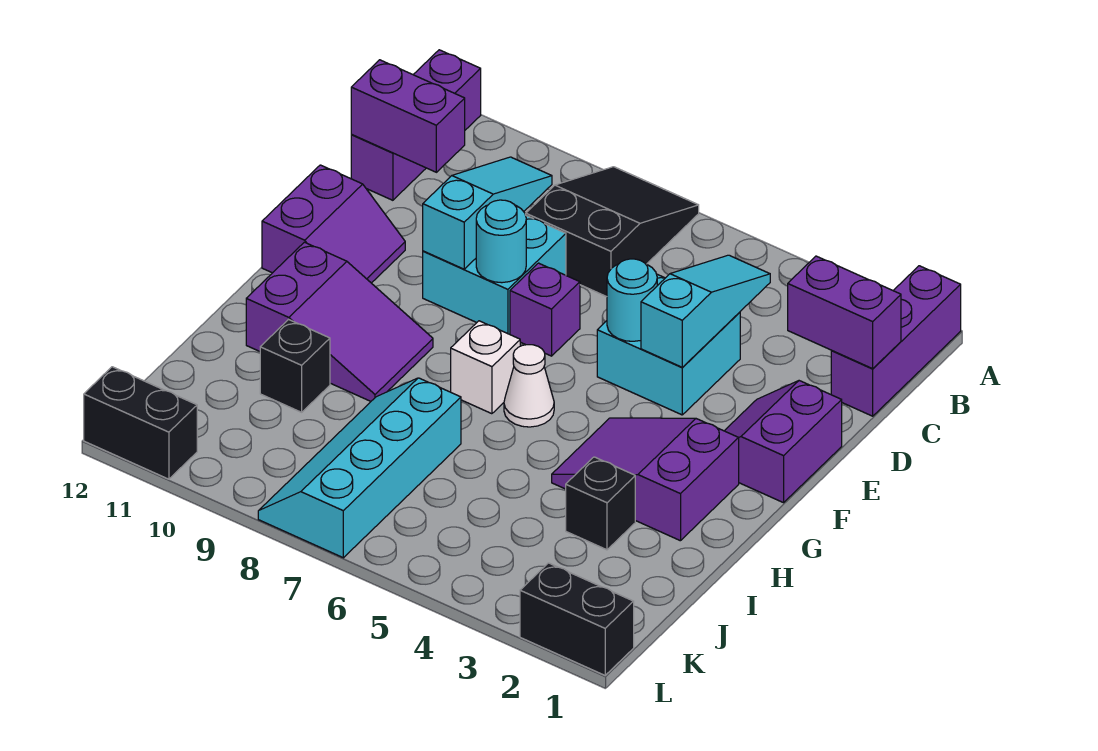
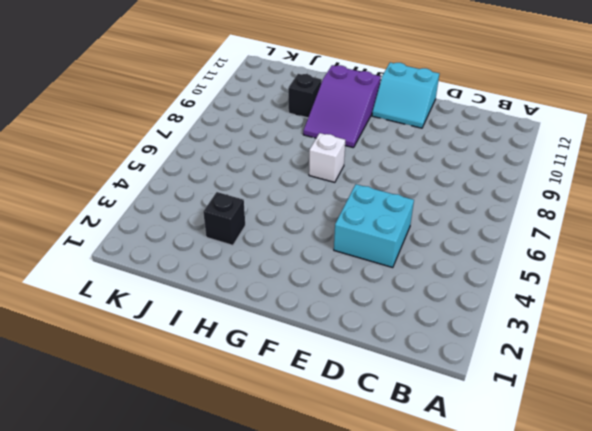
cyan 2x2 slope [372,63,439,128] -> purple 2x2 slope [262,165,405,283]
none -> purple 1x3 brick [831,266,961,416]
none -> black 2x3 slope [526,167,699,297]
none -> purple 1x3 brick [351,50,481,200]

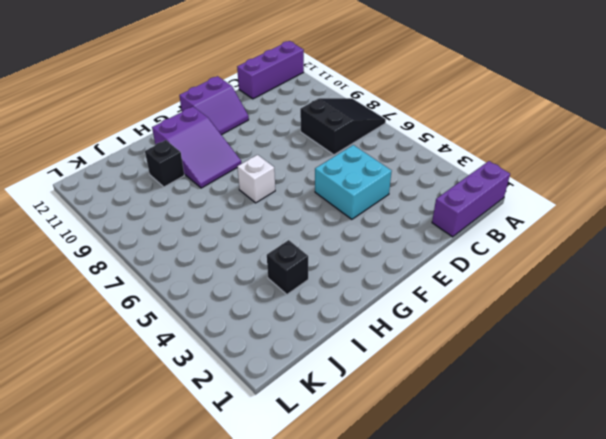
none -> cyan 2x2 brick [423,216,566,334]
none -> purple 2x2 slope [725,381,842,503]
none -> purple 1x1 brick [510,263,580,356]

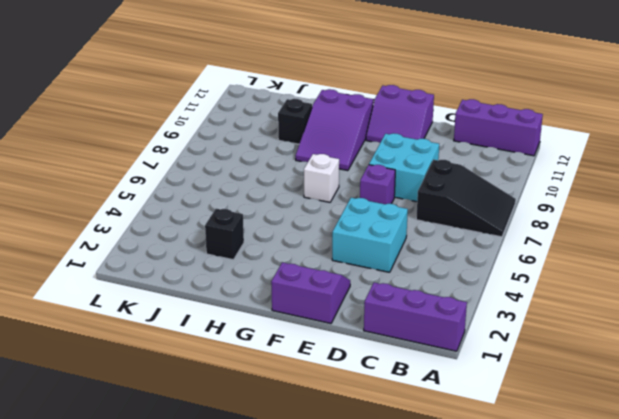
none -> purple 2x3 slope [552,418,739,541]
none -> white 1x1 cone [504,345,554,427]
none -> cyan 2x4 slope [258,378,461,558]

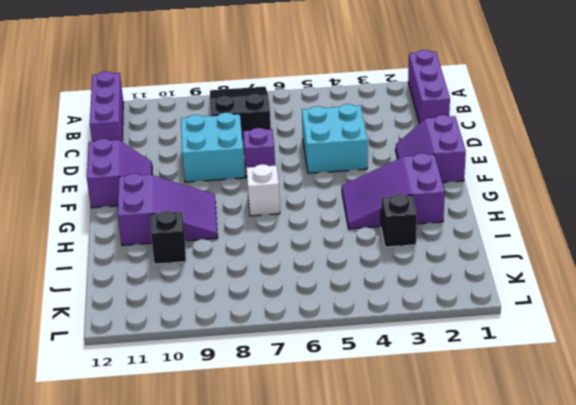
none -> white 1x1 cone [504,345,554,427]
none -> cyan 2x4 slope [258,378,461,558]
none -> black 1x2 brick [520,563,634,675]

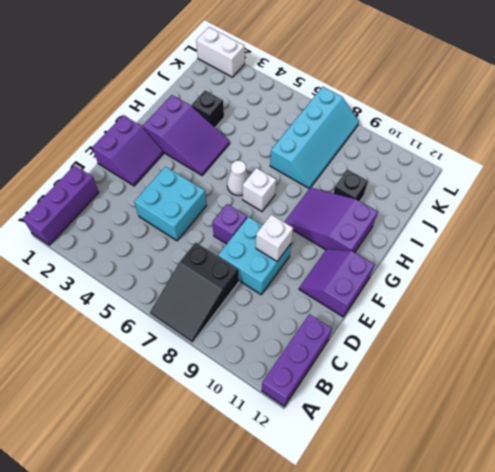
white 1x1 brick [256,215,293,261] -> cyan 1x3 slope [423,157,552,269]
white 1x2 brick [196,27,245,77] -> black 1x2 brick [520,563,634,675]
none -> black 1x2 brick [84,367,197,479]
none -> purple 1x2 brick [788,256,901,369]
none -> cyan 1x3 slope [641,255,770,367]

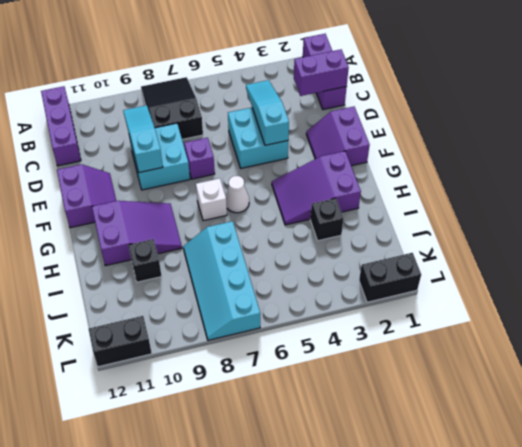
none -> purple 1x2 brick [351,60,465,172]
none -> cyan 1x1 round brick [607,259,657,341]
none -> cyan 1x1 round brick [476,200,526,283]

